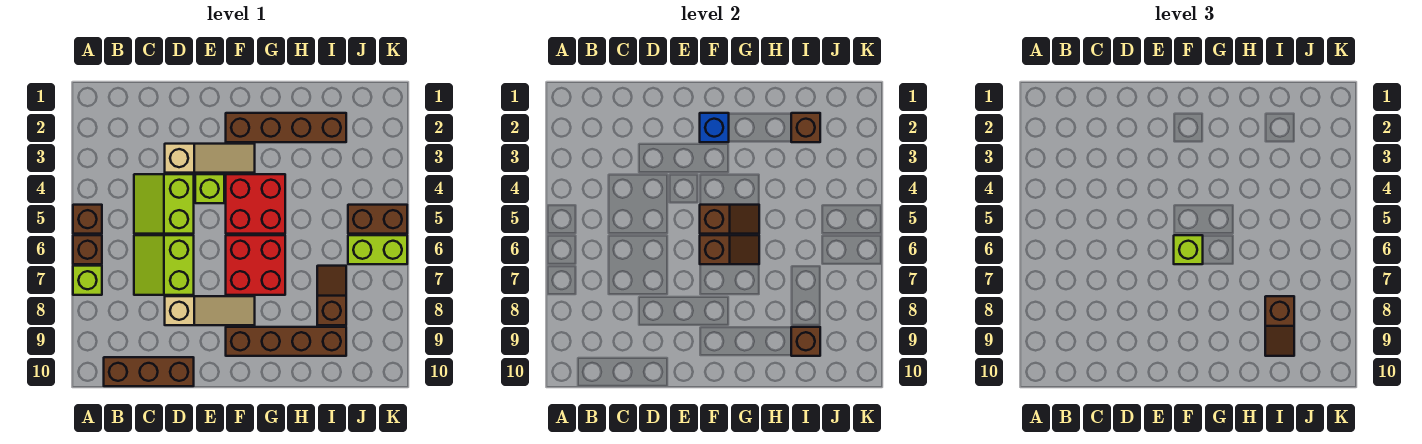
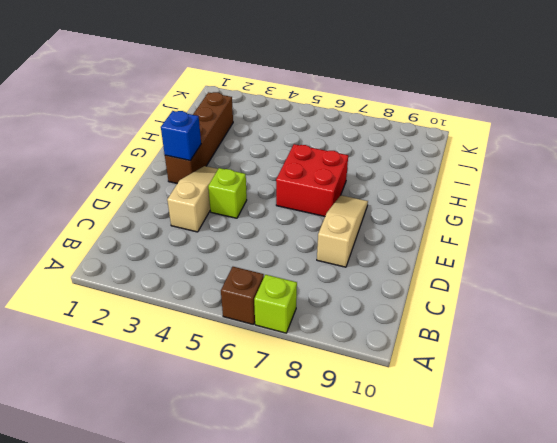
none -> brown 1x1 brick [73,205,102,234]
none -> brown 1x3 brick [104,357,194,386]
none -> lime 2x2 slope [134,174,194,234]

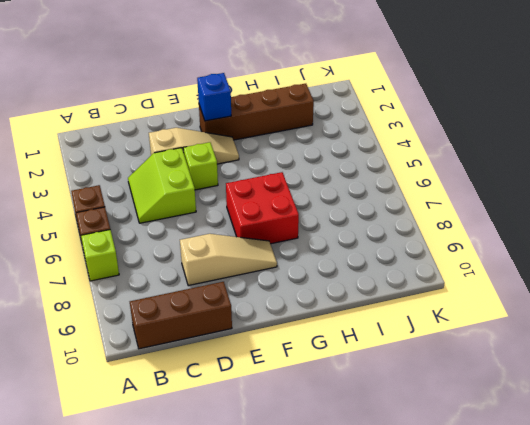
none -> lime 2x2 slope [134,235,194,295]
none -> red 2x2 brick [226,174,285,234]
none -> brown 1x4 brick [226,327,346,356]

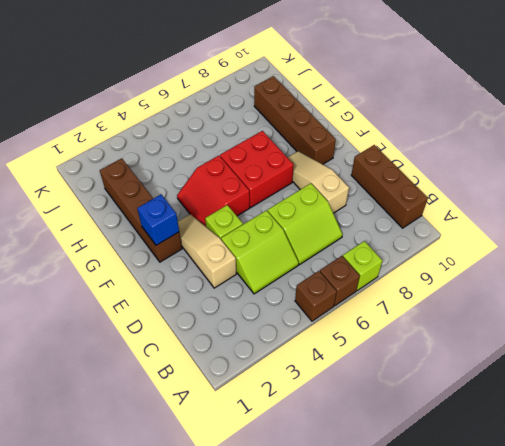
red 2x2 slope [177,156,250,226] -> red 2x2 brick [226,174,285,234]
none -> brown 1x2 slope [317,266,346,325]
none -> brown 1x2 brick [348,205,407,234]
none -> lime 1x2 brick [348,235,407,264]

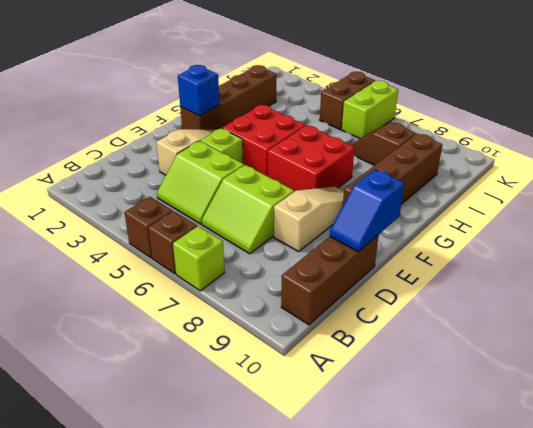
blue 1x2 slope [330,169,404,252] -> none
none -> brown 1x2 slope [700,205,759,234]
none -> brown 1x2 slope [700,235,759,264]
none -> brown 1x1 brick [791,113,820,142]

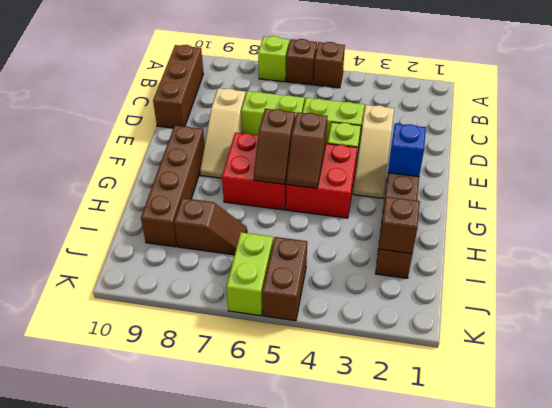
none -> brown 1x1 brick [791,327,820,356]
none -> lime 1x1 brick [1174,235,1203,264]
none -> brown 1x2 slope [1265,296,1294,356]

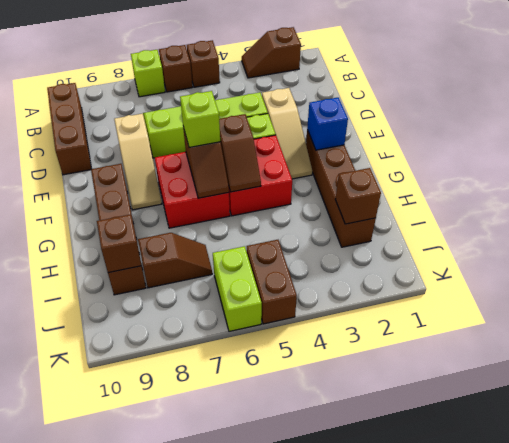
brown 1x2 slope [242,27,301,78] -> brown 1x2 slope moved to [1265,296,1294,356]

